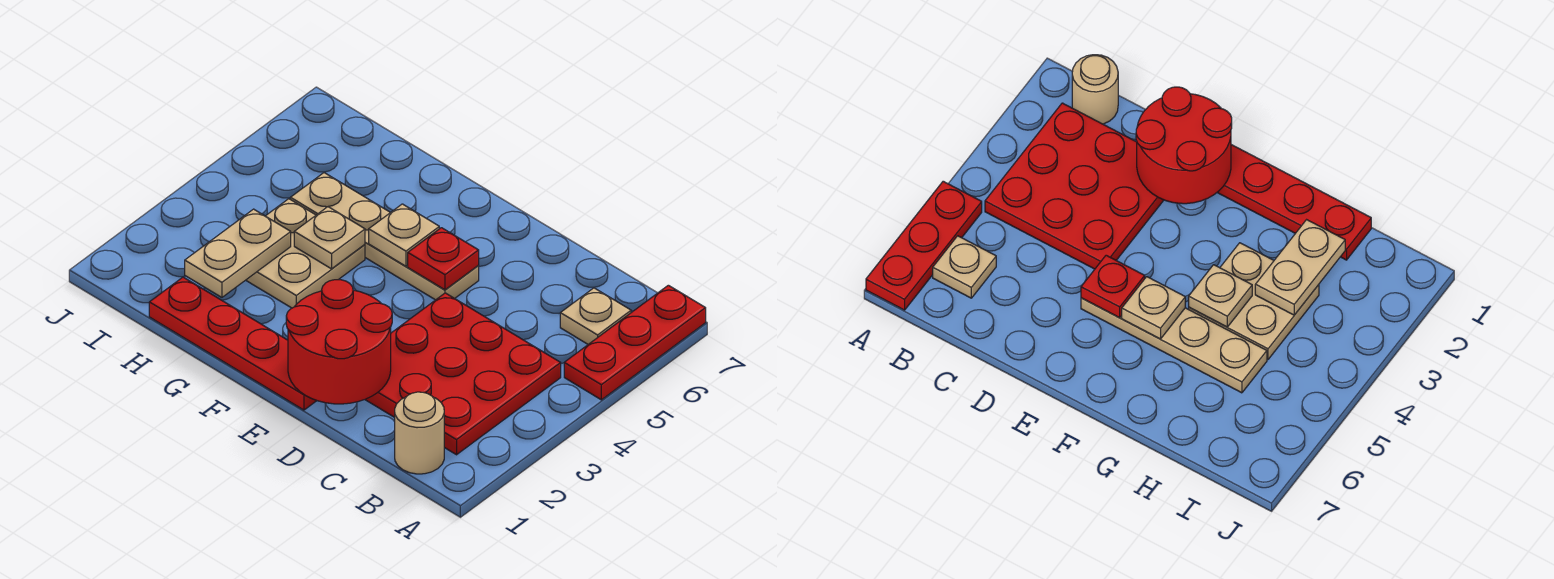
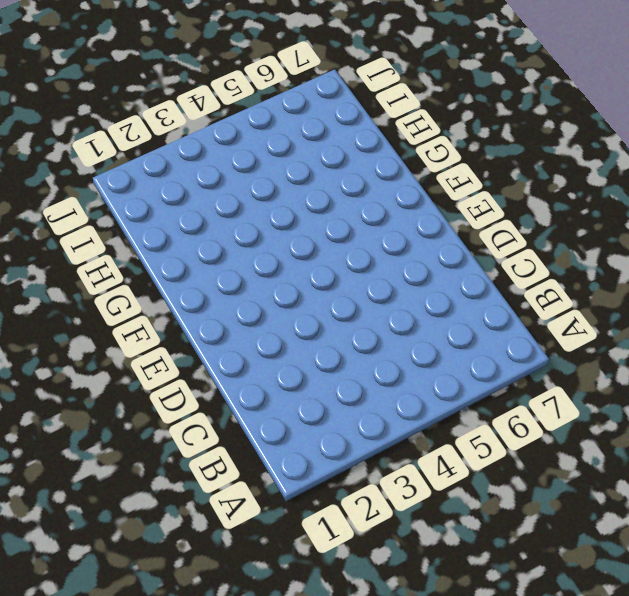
none -> red 1x3 plate [564,285,706,400]
none -> tan 1x1 round brick [395,392,444,474]
none -> red 3x3 plate [365,293,561,455]

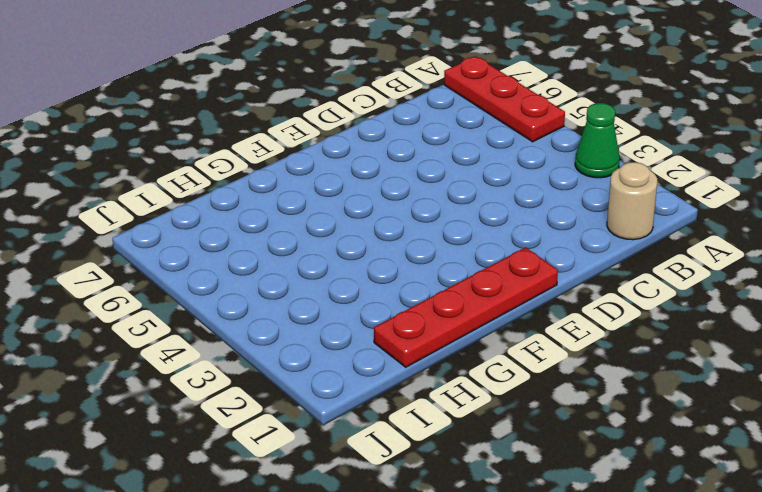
green 1x1 cone [575,103,620,178] -> none
none -> red 3x3 plate [365,293,561,455]
none -> tan 1x1 plate [560,288,631,344]
none -> tan 1x4 plate [290,173,479,300]

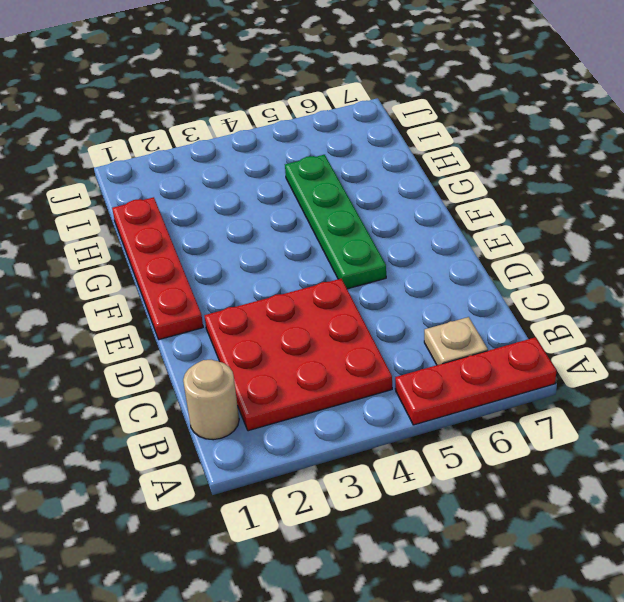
green 1x4 plate [285,155,386,289] -> tan 1x4 plate [290,173,479,300]
none -> tan 2x2 plate [246,199,365,308]
none -> red 2x2 round brick [286,280,392,404]
none -> red 1x1 plate [408,228,479,290]

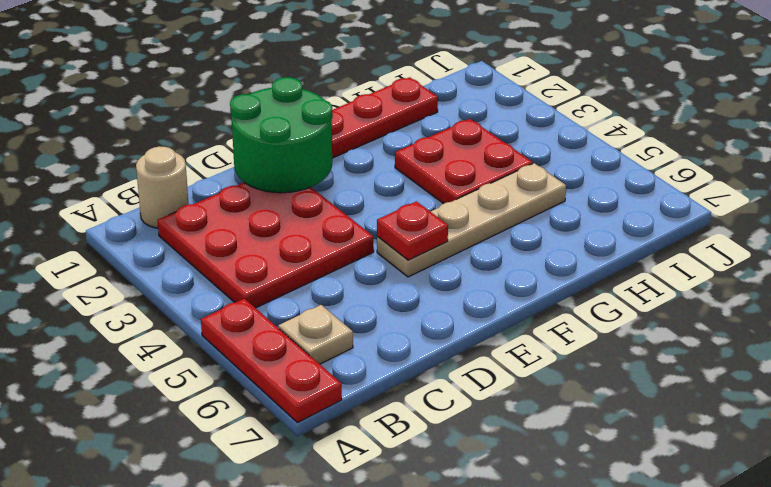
green 2x2 round brick [230,77,333,193] -> red 2x2 round brick [286,280,392,404]
red 2x2 plate [395,119,533,204] -> tan 2x2 plate [246,199,365,308]
none -> tan 1x1 plate [369,204,439,266]
none -> tan 1x1 plate [294,207,365,269]
none -> tan 1x2 plate [185,209,291,297]

